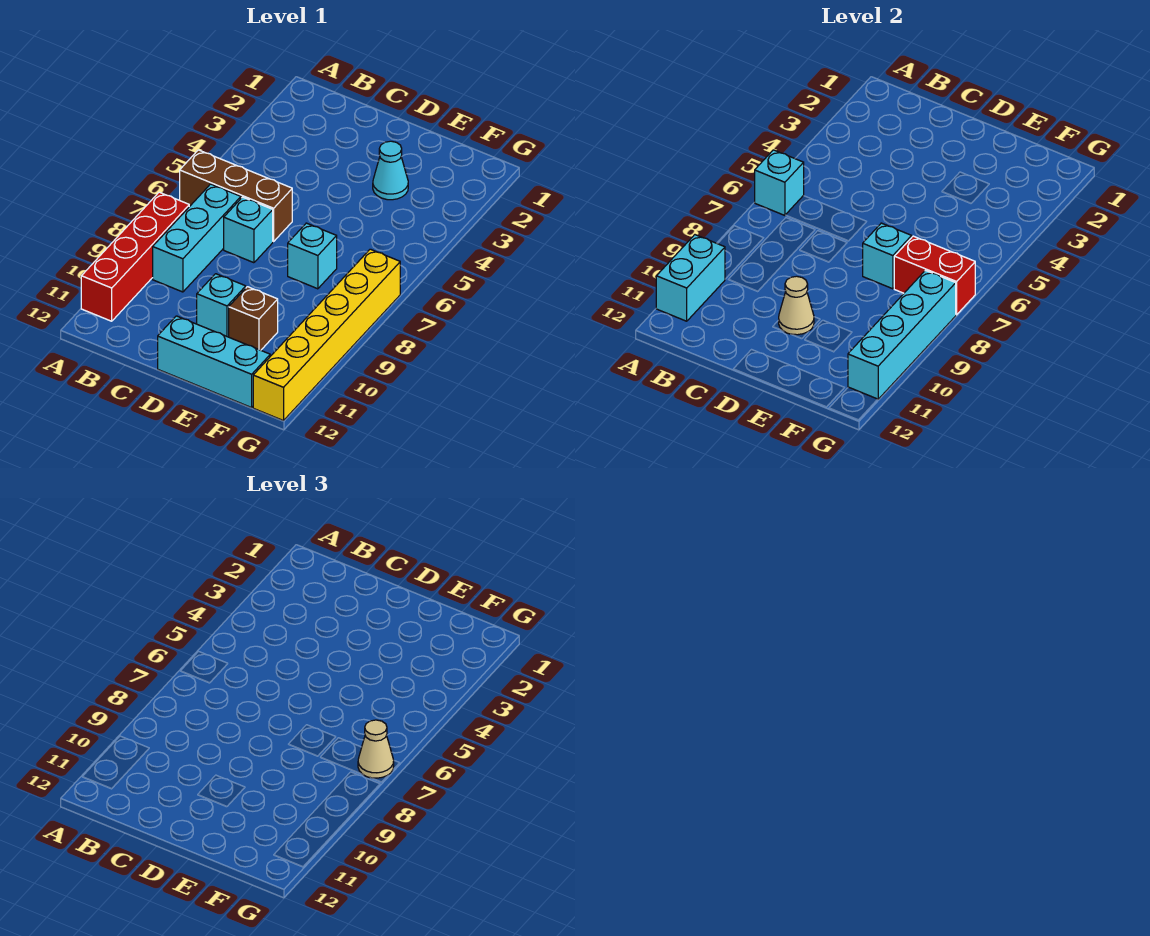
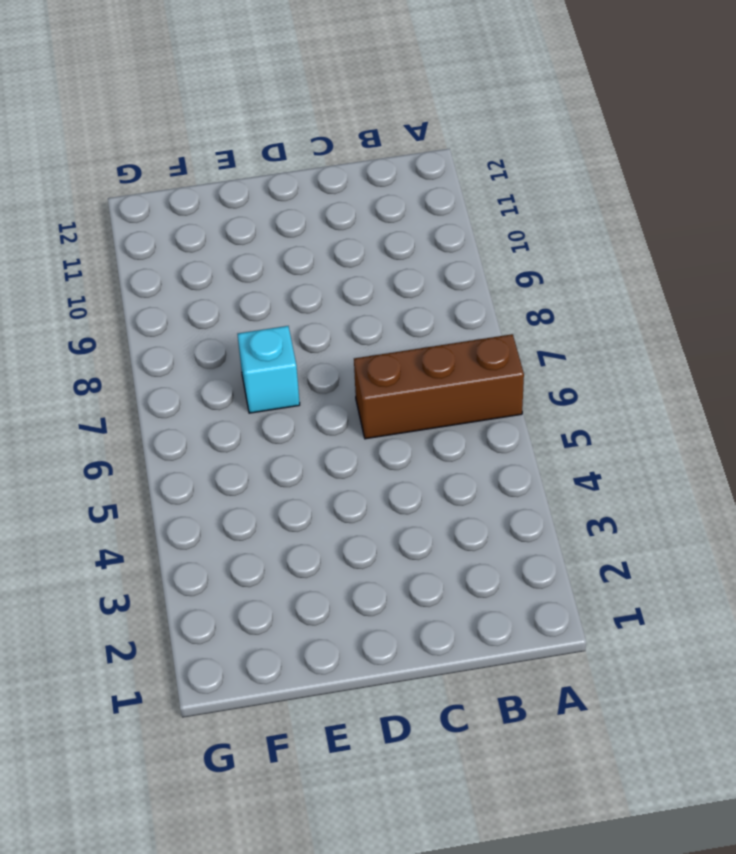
none -> red 1x4 brick [81,192,189,321]
none -> cyan 1x3 brick [153,184,241,292]
none -> cyan 1x1 brick [224,197,273,263]

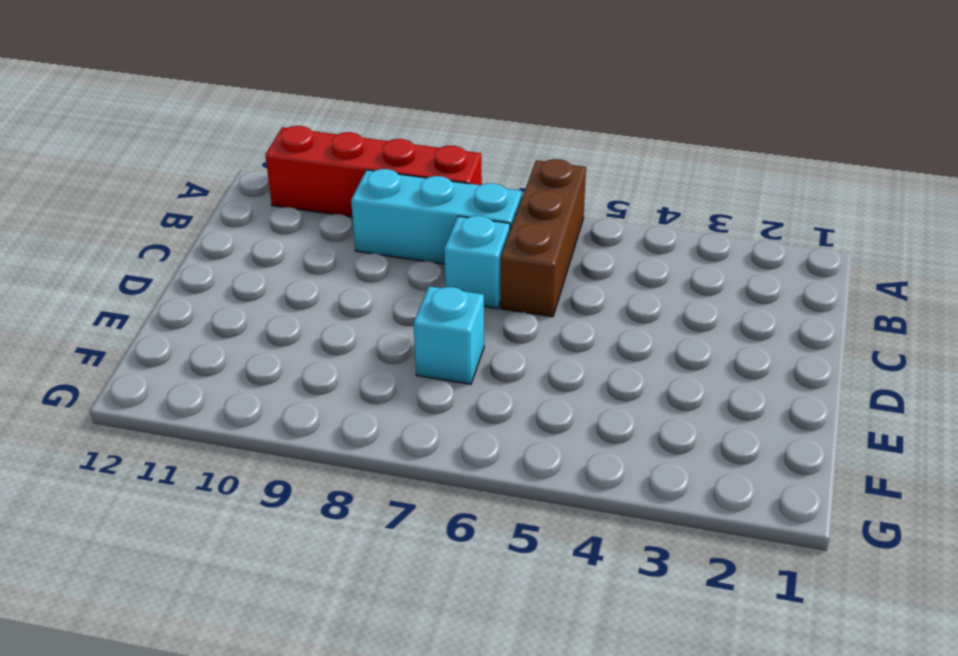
none -> cyan 1x1 brick [197,274,246,337]
none -> cyan 1x3 brick [158,316,270,408]
none -> cyan 1x1 cone [373,141,408,200]

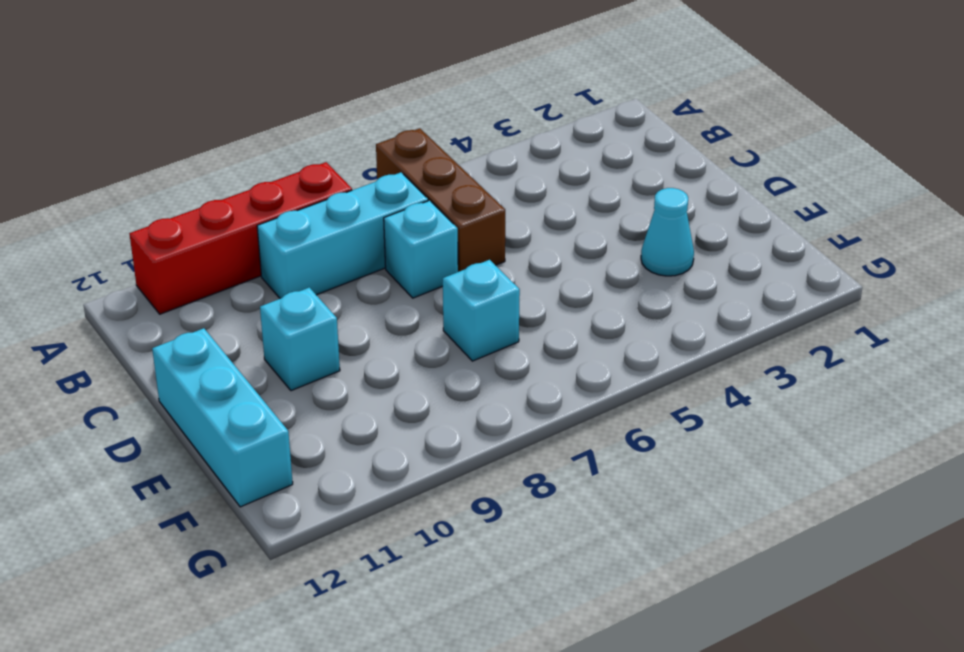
none -> brown 1x1 brick [229,287,278,350]
none -> yellow 1x6 brick [253,249,400,421]
none -> cyan 1x1 brick [755,150,804,215]

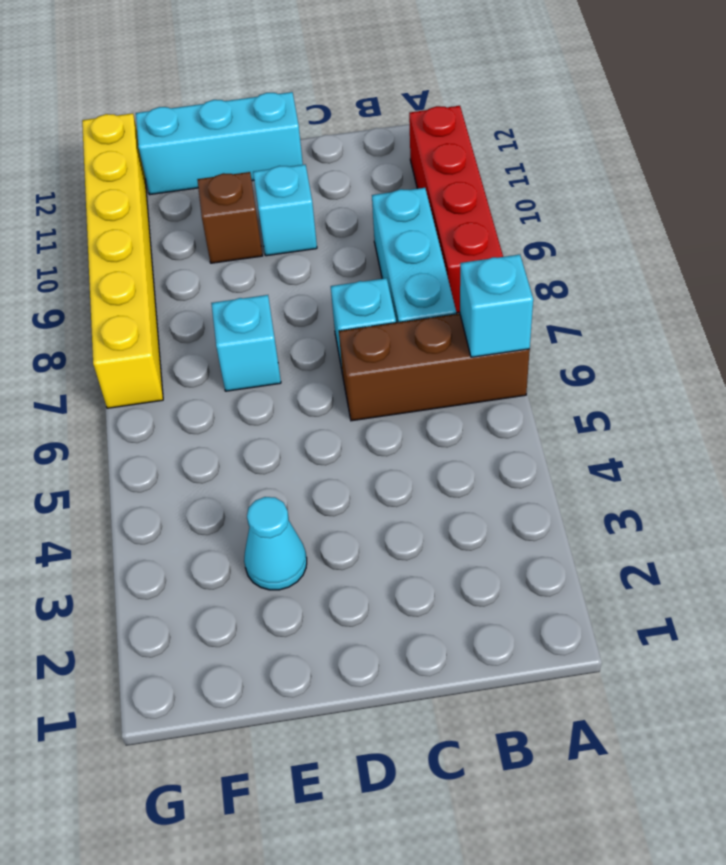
none -> cyan 1x2 brick [656,235,725,321]
none -> tan 1x1 cone [779,276,814,335]
none -> cyan 1x1 brick [863,223,912,289]

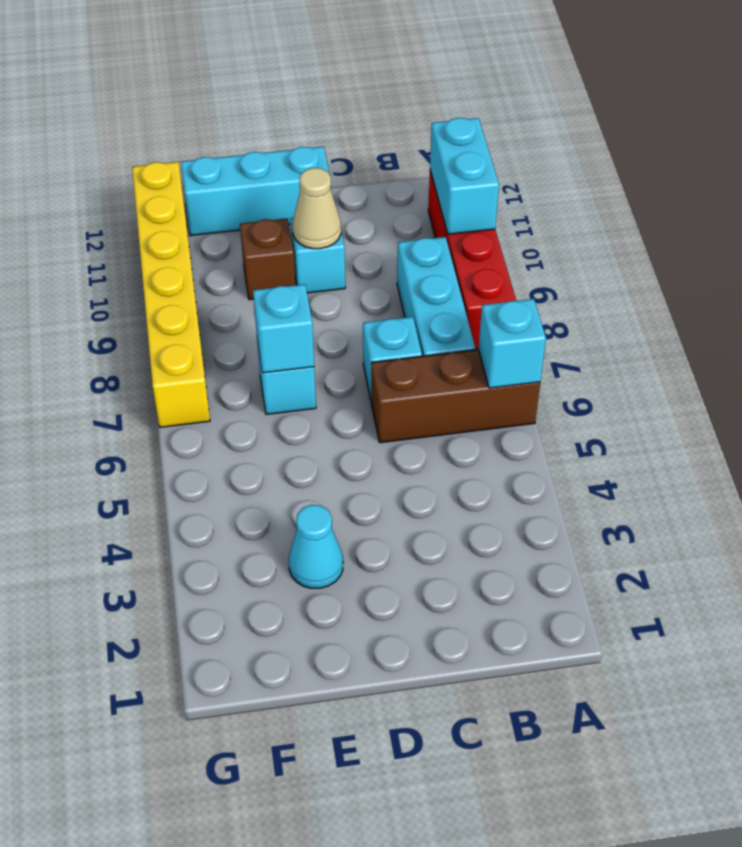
none -> red 1x2 brick [894,236,975,315]
none -> cyan 1x4 brick [848,270,956,399]
none -> tan 1x1 cone [358,720,394,778]

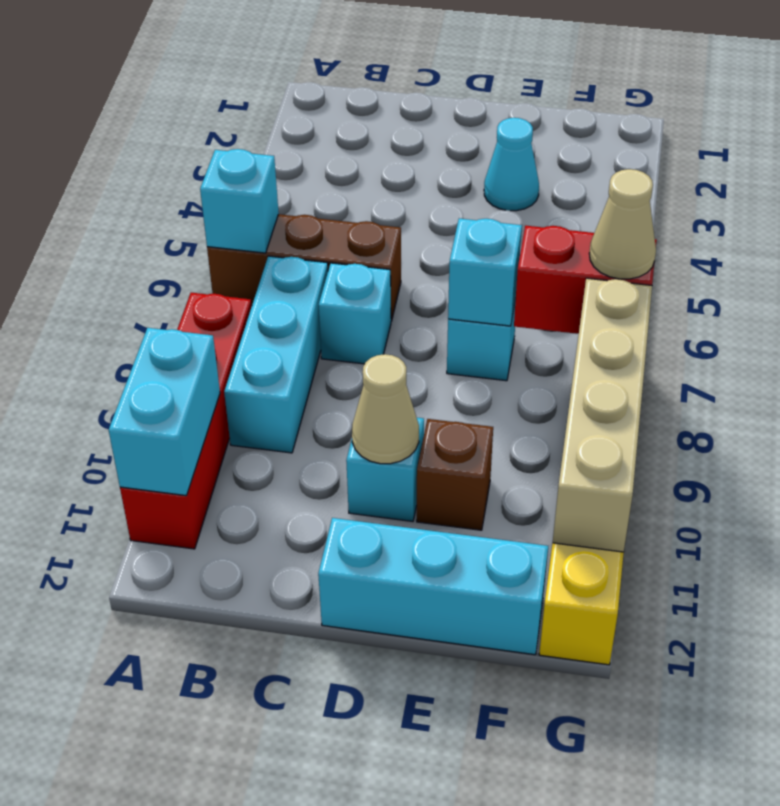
tan 1x4 brick [553,278,652,552] -> cyan 1x4 brick [848,270,956,399]

